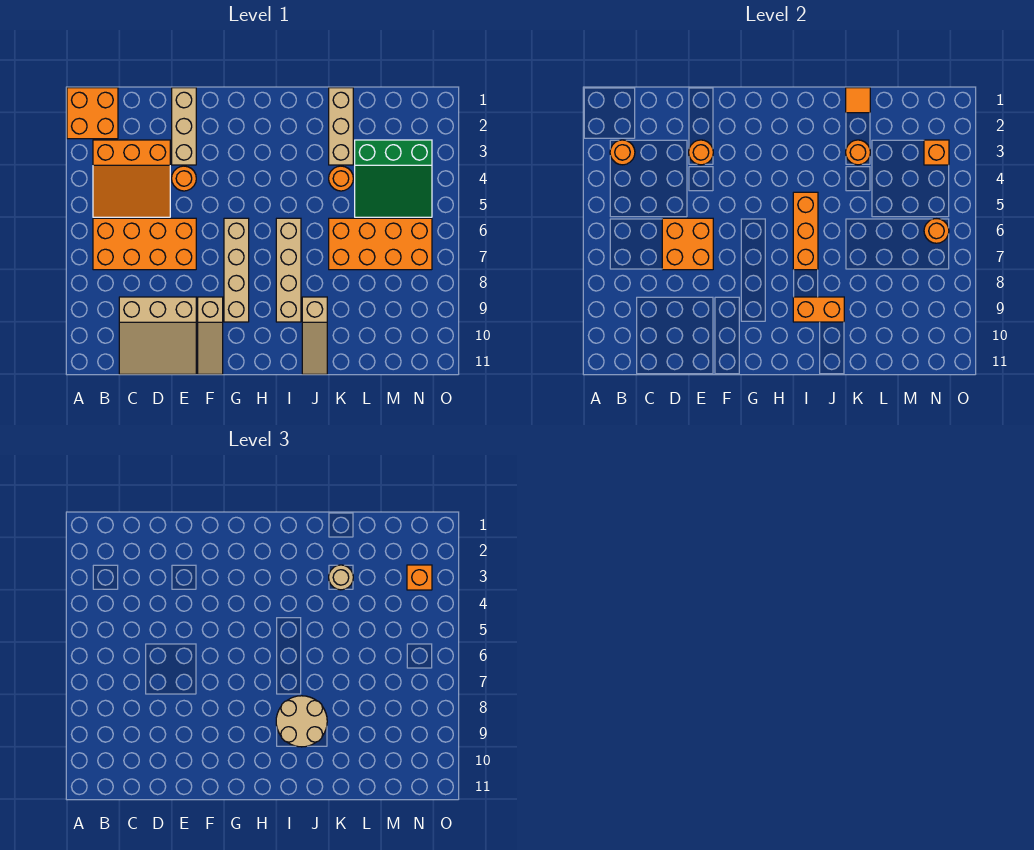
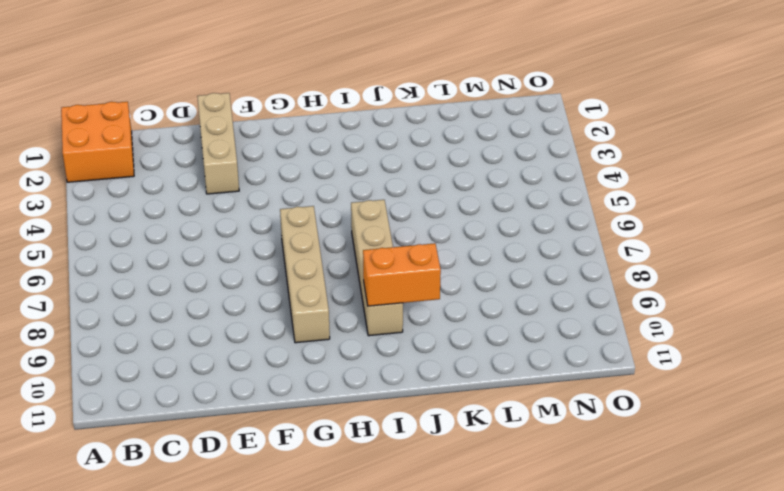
none -> orange 3x3 slope [93,140,170,217]
none -> orange 2x4 brick [93,218,196,270]
none -> tan 3x3 slope [119,297,196,374]

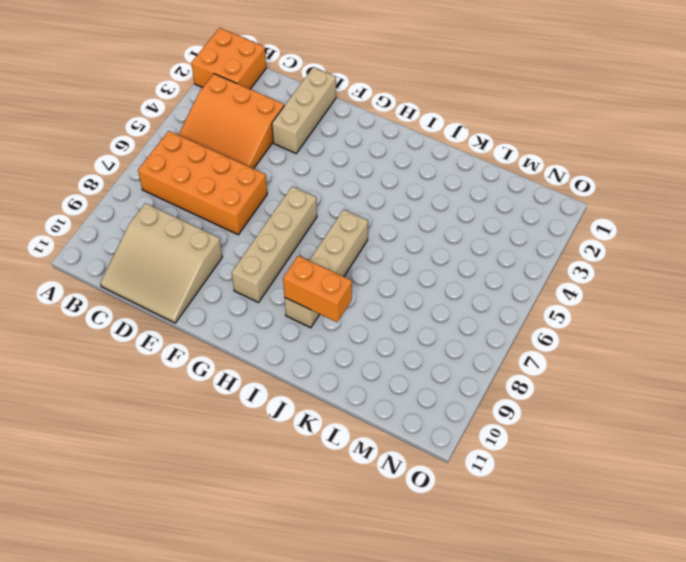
none -> orange 1x1 round brick [172,166,196,191]
none -> tan 1x3 slope [198,297,223,374]
none -> tan 1x3 slope [302,297,327,374]

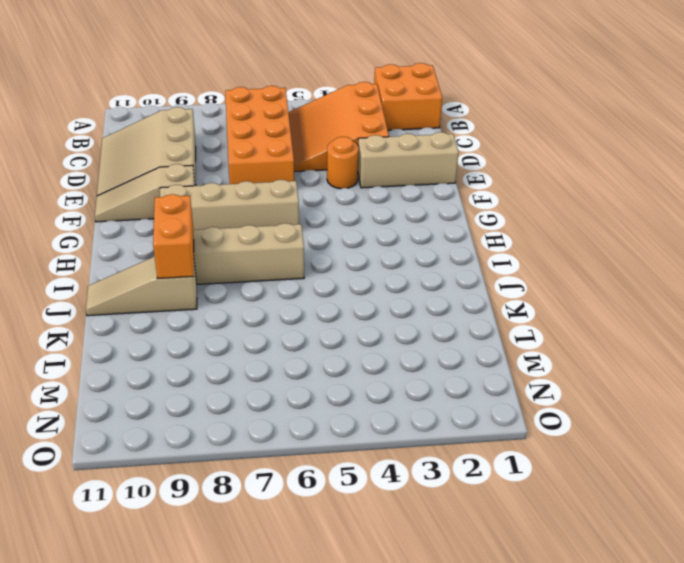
none -> tan 1x3 brick [329,88,353,165]
none -> orange 1x1 round brick [329,166,353,191]
none -> orange 2x4 brick [329,218,432,270]

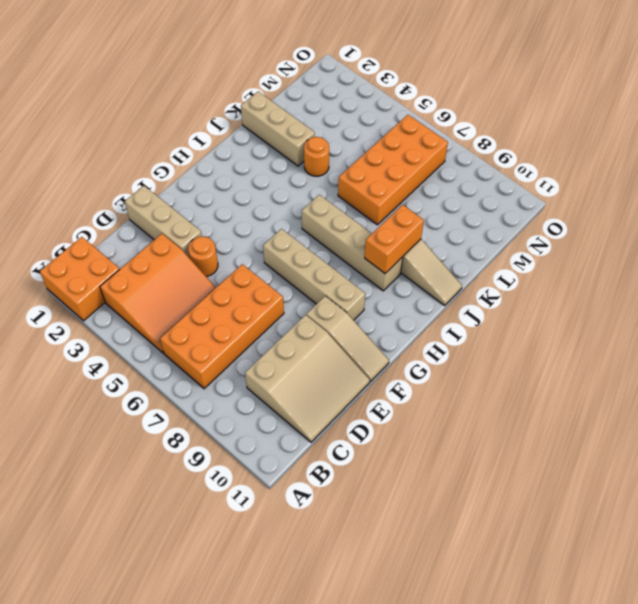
none -> green 3x3 slope [355,140,432,217]
none -> orange 1x1 round brick [610,140,635,165]
none -> orange 2x2 brick [662,218,713,270]

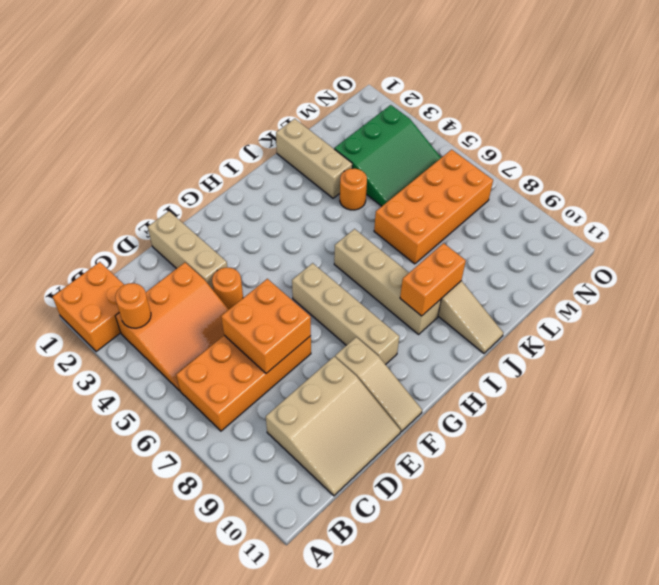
none -> orange 1x1 round brick [689,140,713,165]
none -> orange 1x3 brick [793,192,818,270]
none -> orange 1x1 tile [846,88,870,113]

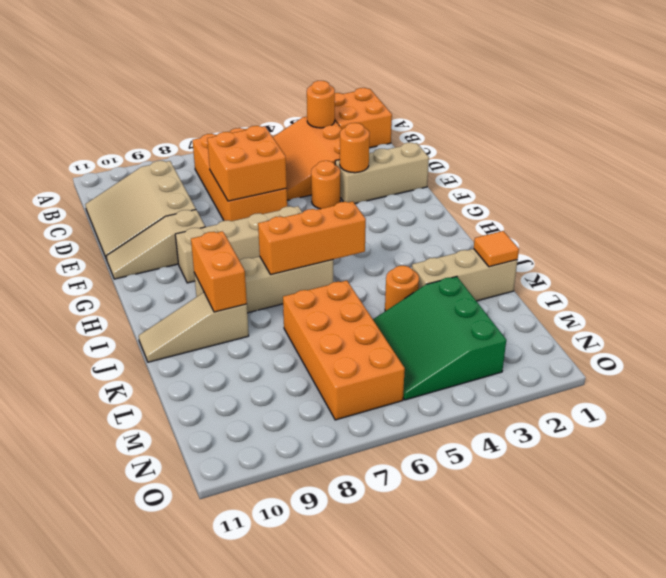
none -> orange 1x1 round brick [846,140,870,165]
none -> orange 1x1 brick [924,140,949,165]
none -> orange 1x1 round brick [924,219,949,243]

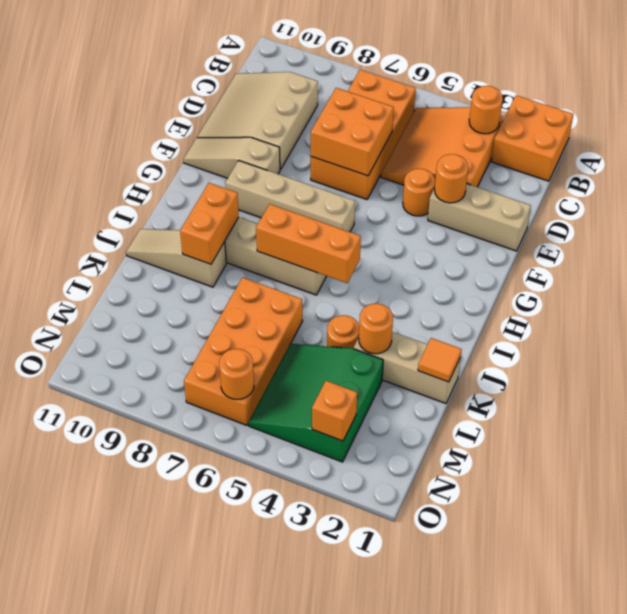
none -> tan 2x2 round brick [276,696,327,747]
none -> tan 1x1 round brick [329,565,353,590]
none -> orange 1x1 brick [407,565,432,590]

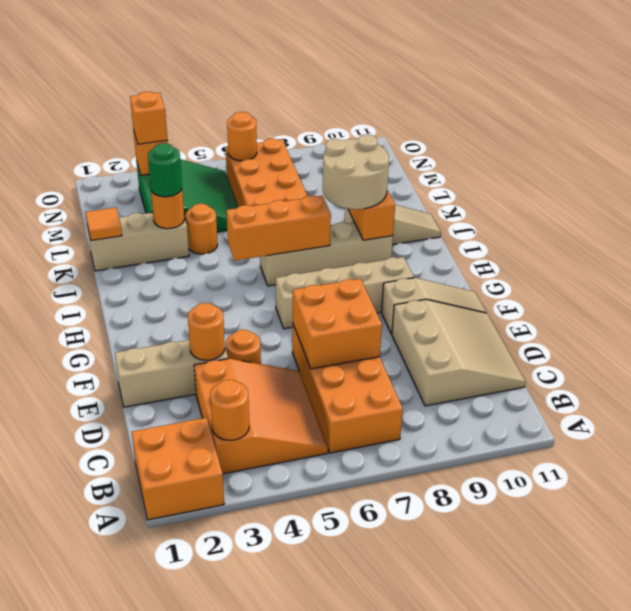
green 1x1 round brick [148,143,182,197] -> tan 1x1 round brick [329,565,353,590]

